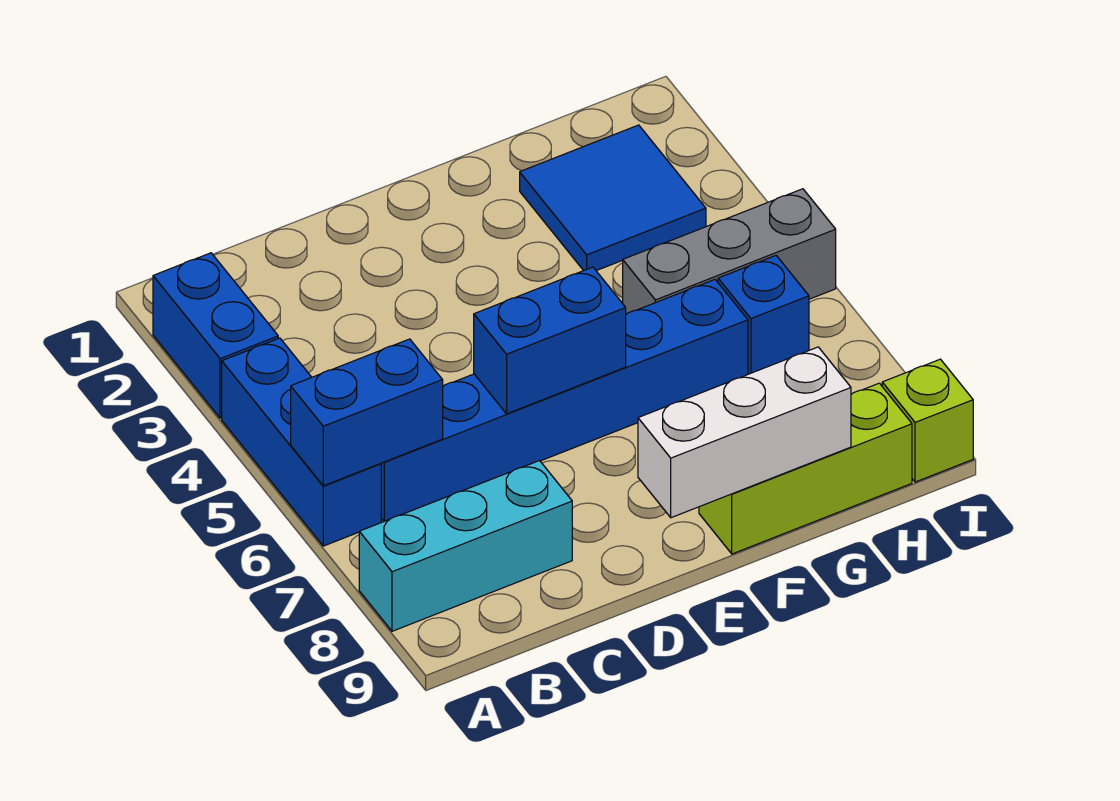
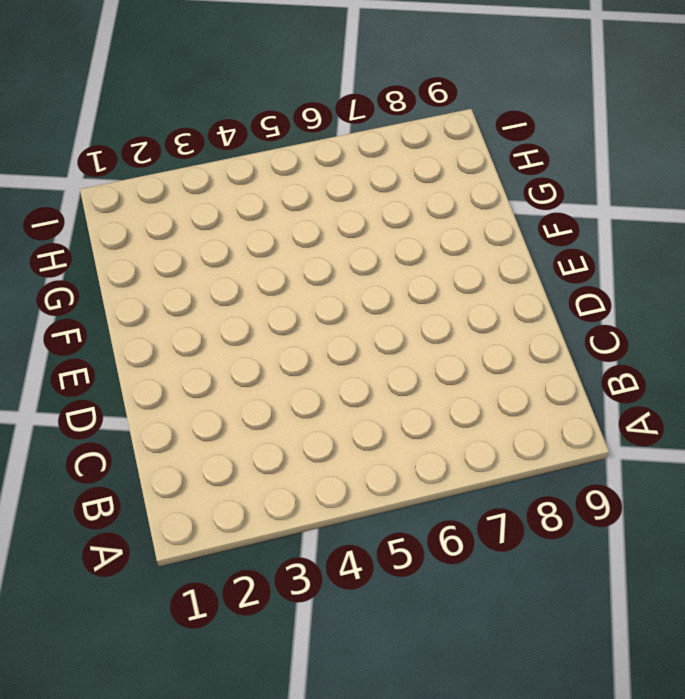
none -> blue 1x2 brick [153,253,278,418]
none -> blue 1x3 brick [222,338,381,546]
none -> cyan 1x3 brick [359,461,572,631]

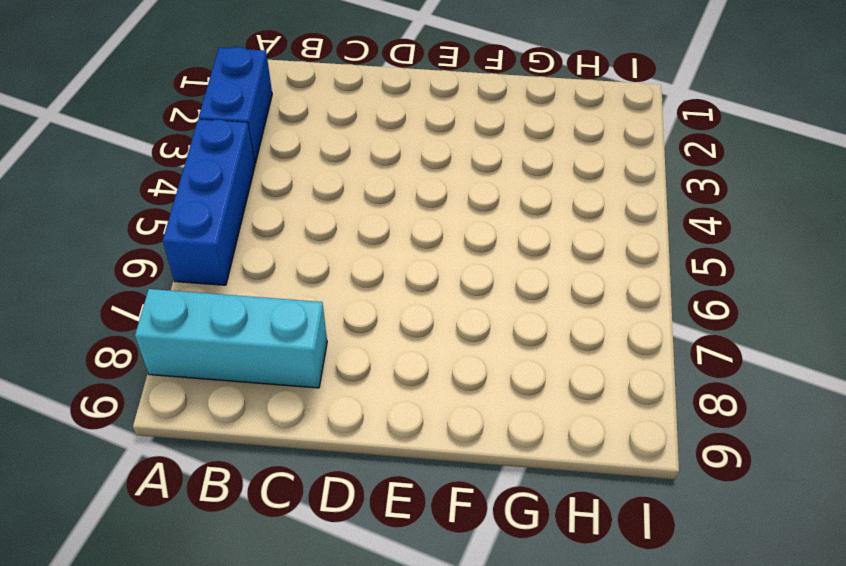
none -> blue 1x6 brick [381,280,748,521]
none -> lime 1x3 brick [699,383,912,554]
none -> blue 2x2 tile [520,125,706,271]

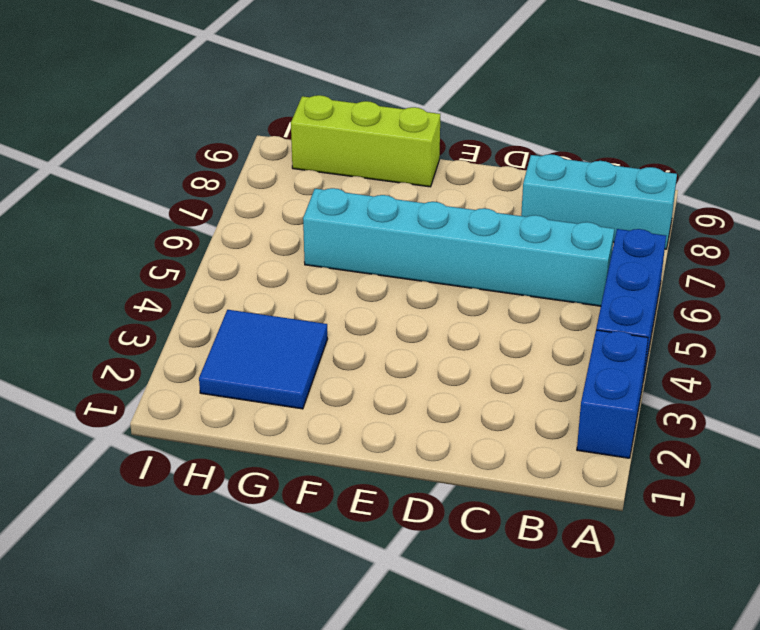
cyan 1x6 brick [303,188,614,306] -> blue 1x6 brick [381,280,748,521]
none -> grey 1x3 brick [623,189,836,314]
none -> blue 1x1 brick [718,256,809,374]
none -> lime 1x1 brick [882,359,973,482]

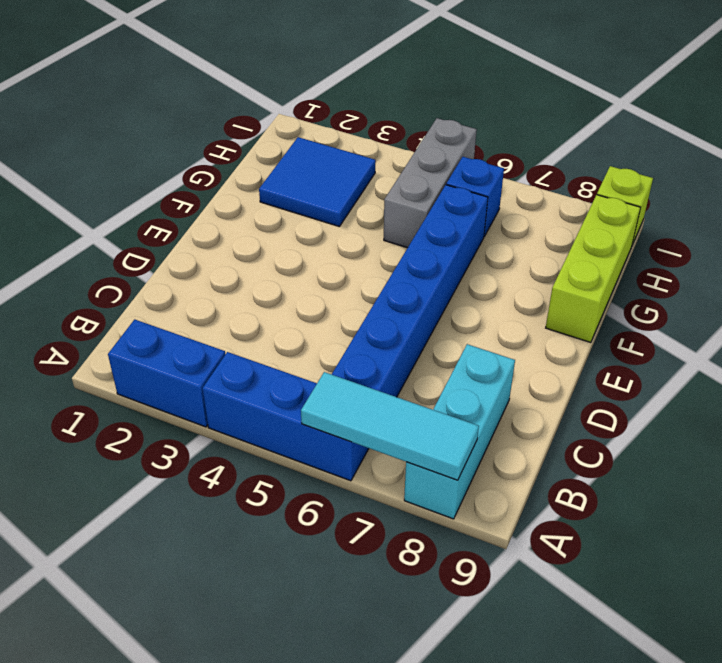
cyan 1x3 tile [301,372,479,480] -> blue 1x2 brick [291,339,443,486]
none -> blue 1x2 brick [474,267,626,414]
none -> white 1x3 brick [638,347,851,518]

